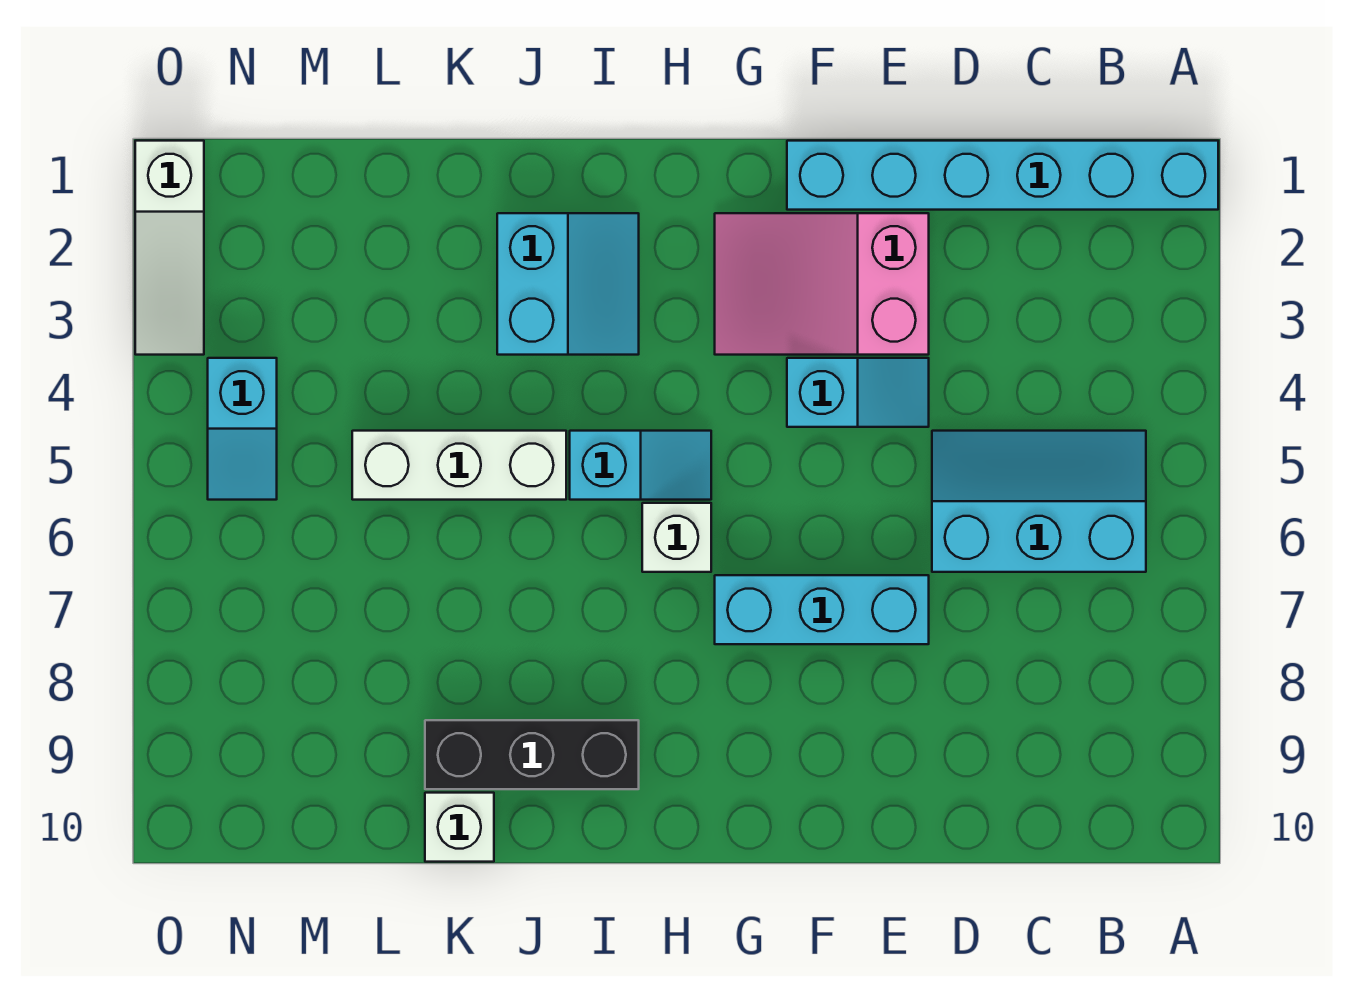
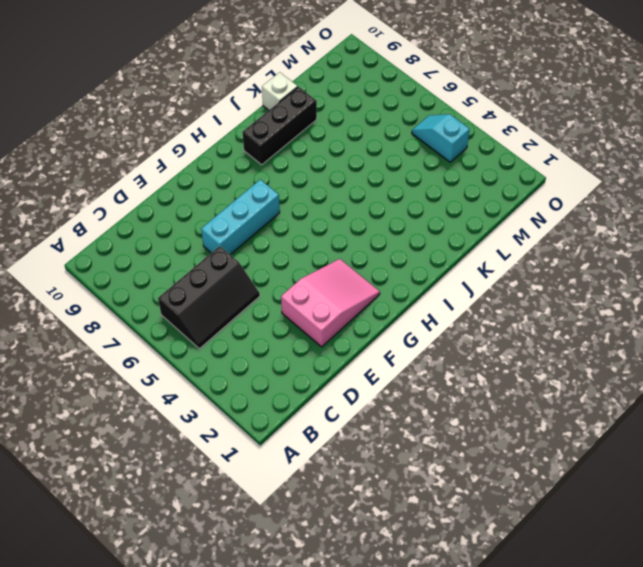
black 2x3 slope [158,246,260,349] -> cyan 2x3 slope [932,431,1146,572]
none -> cyan 1x6 brick [787,141,1218,210]
none -> cyan 1x2 slope [787,358,929,427]
none -> cyan 1x2 slope [570,431,711,500]

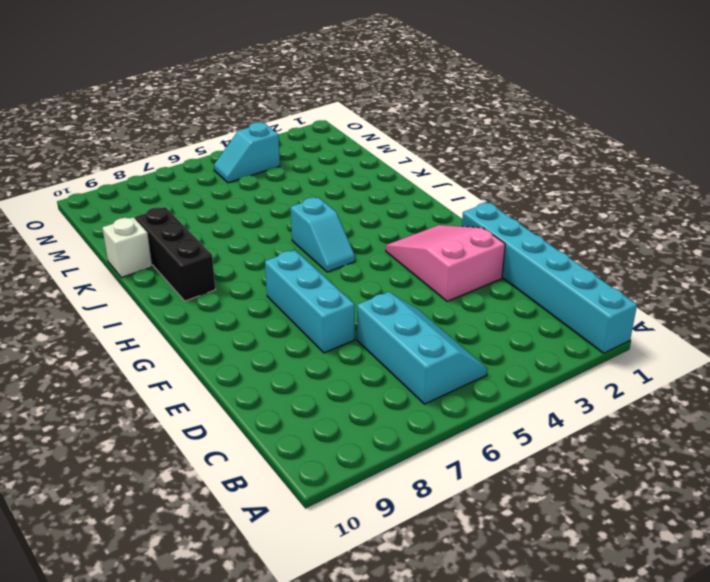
none -> cyan 1x2 slope [787,358,929,427]
none -> white 1x1 brick [642,503,711,572]
none -> cyan 2x2 slope [497,213,639,355]

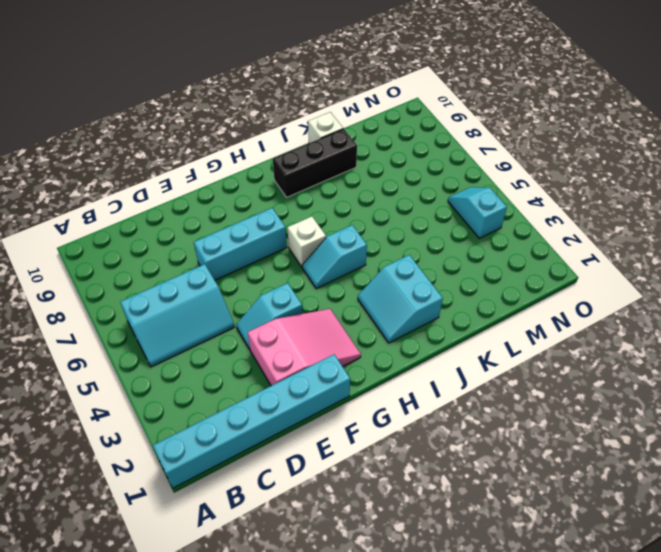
none -> white 1x3 brick [352,431,566,500]
none -> white 1x3 slope [135,141,204,355]

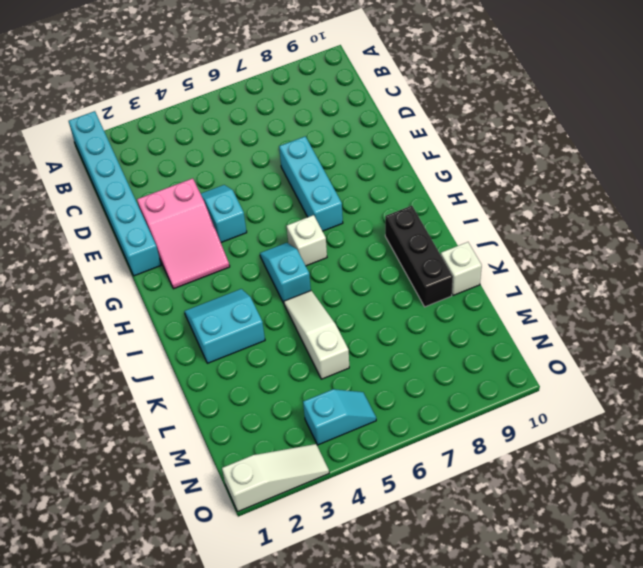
white 1x3 slope [284,291,349,379] -> white 1x3 brick [352,431,566,500]
none -> cyan 2x3 slope [932,431,1146,572]

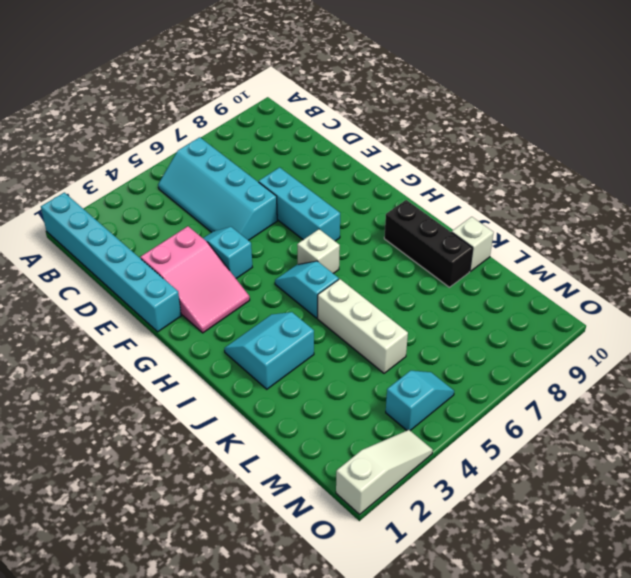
cyan 2x4 slope [158,137,277,240] -> cyan 2x3 slope [932,431,1146,572]

